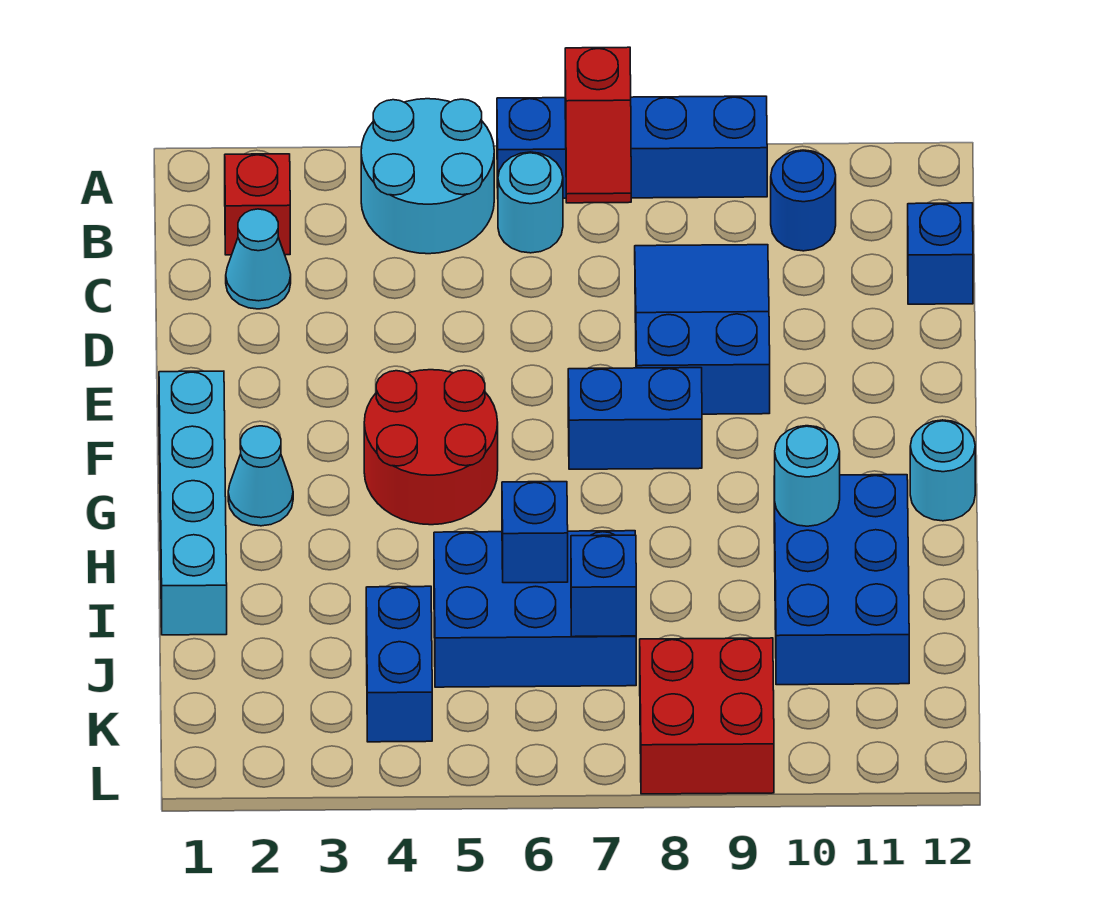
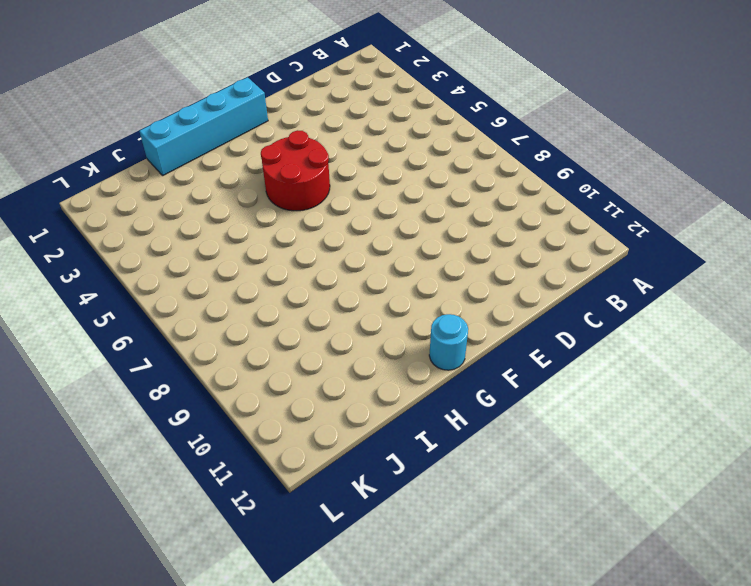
none -> cyan 2x2 round brick [361,99,494,254]
none -> blue 1x4 brick [497,96,767,198]
none -> red 1x1 brick [225,154,290,255]

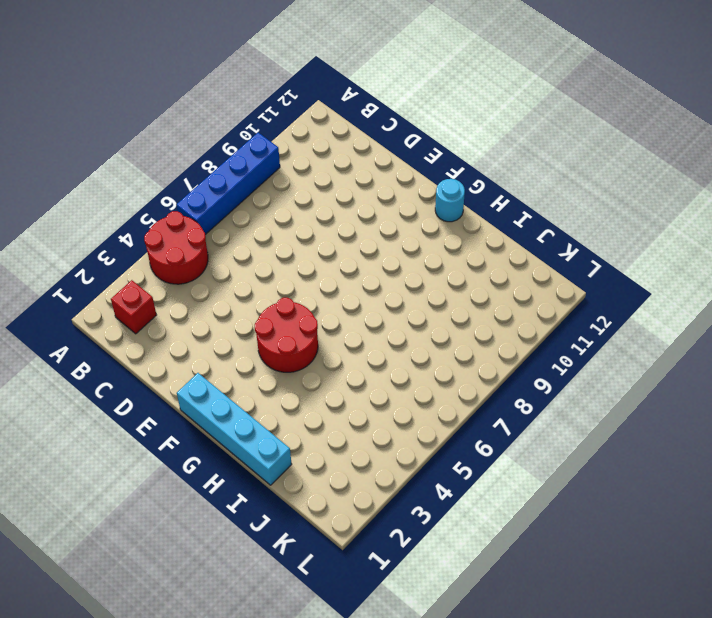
red 2x2 round brick [144,211,208,284] -> cyan 2x2 round brick [361,99,494,254]
none -> cyan 1x1 round brick [498,152,563,253]
none -> blue 1x1 round brick [771,150,836,251]
none -> cyan 1x1 cone [226,209,291,309]

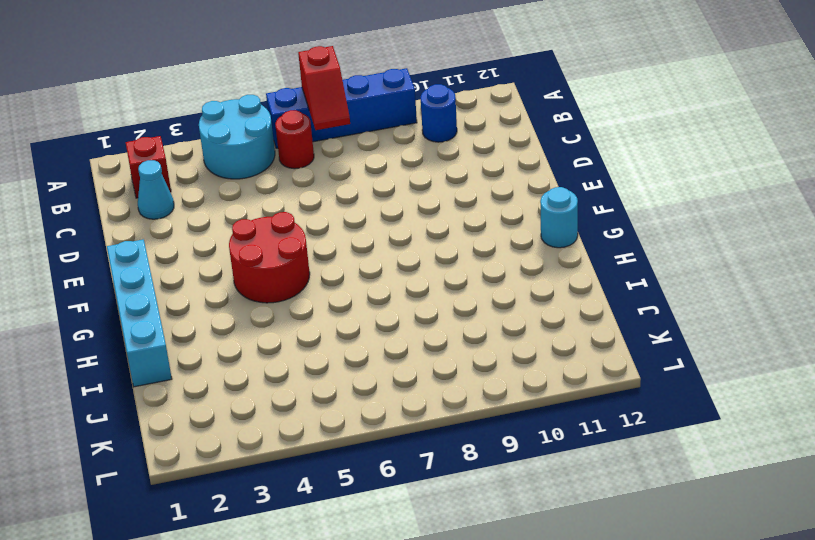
red 1x1 round brick [275,110,314,169] -> cyan 1x1 round brick [498,152,563,253]
none -> blue 2x3 slope [635,245,770,414]
none -> blue 1x1 brick [908,203,973,304]
none -> blue 1x2 brick [568,368,702,469]

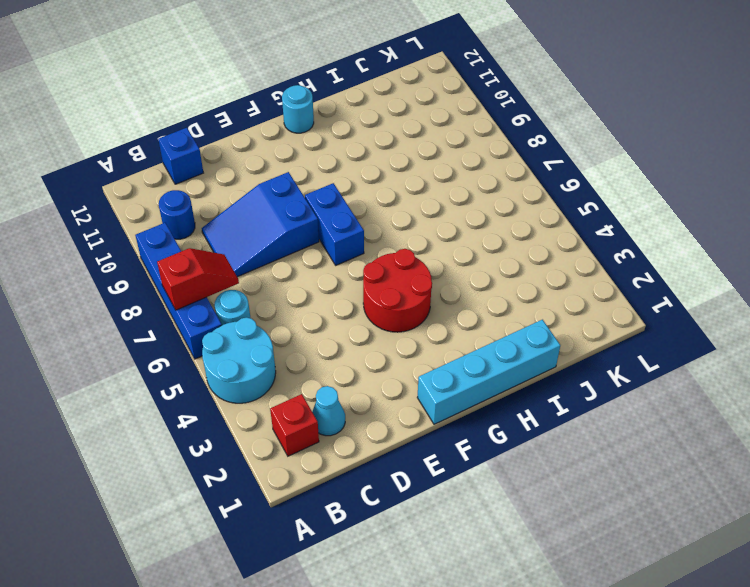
none -> cyan 1x1 cone [228,426,293,526]
none -> blue 2x3 brick [774,475,909,685]
none -> blue 2x3 brick [434,531,636,687]

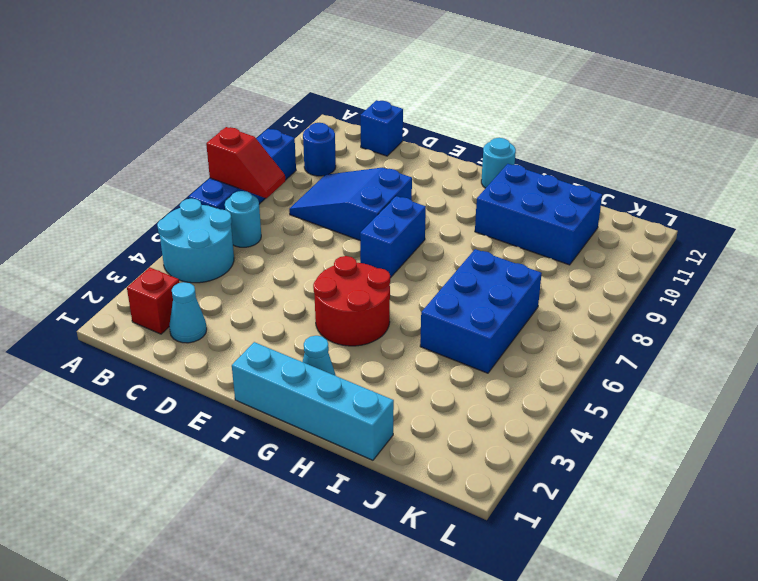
none -> blue 1x2 brick [366,586,432,742]
none -> red 2x2 brick [640,638,774,794]
none -> cyan 1x1 round brick [775,426,840,526]

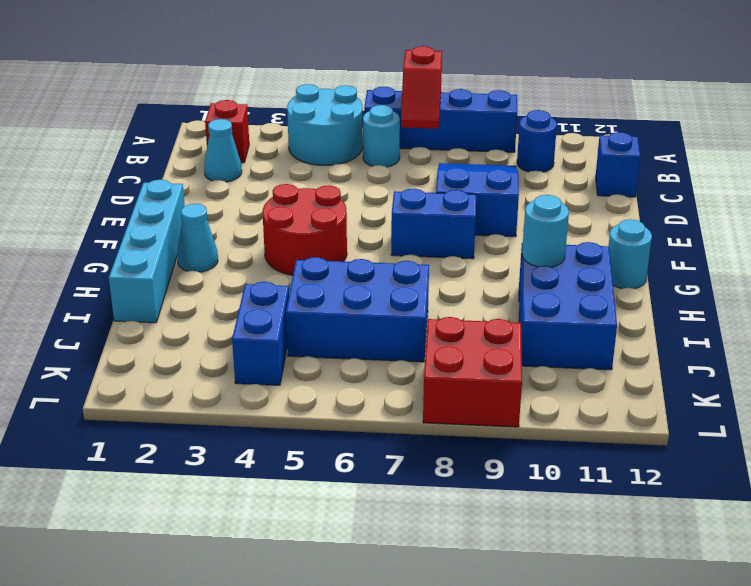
none -> blue 1x1 brick [502,482,568,583]
none -> blue 1x1 brick [571,535,636,637]

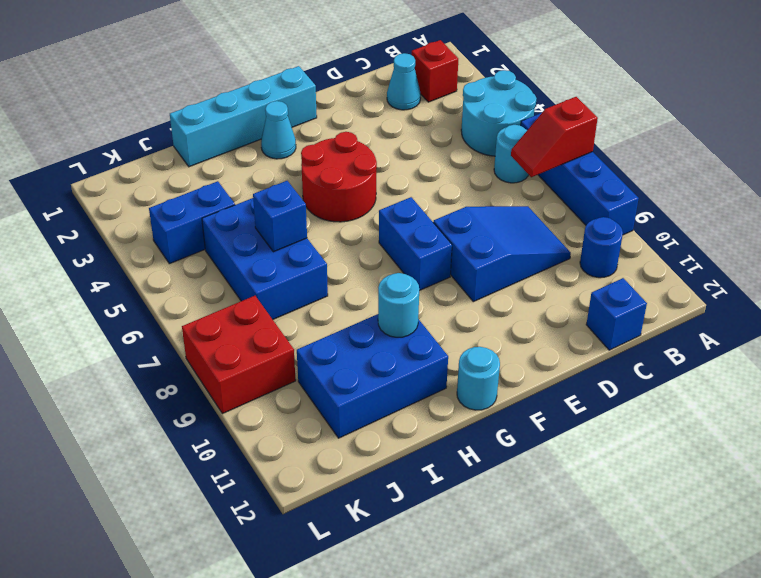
none -> blue 1x1 brick [571,535,636,637]

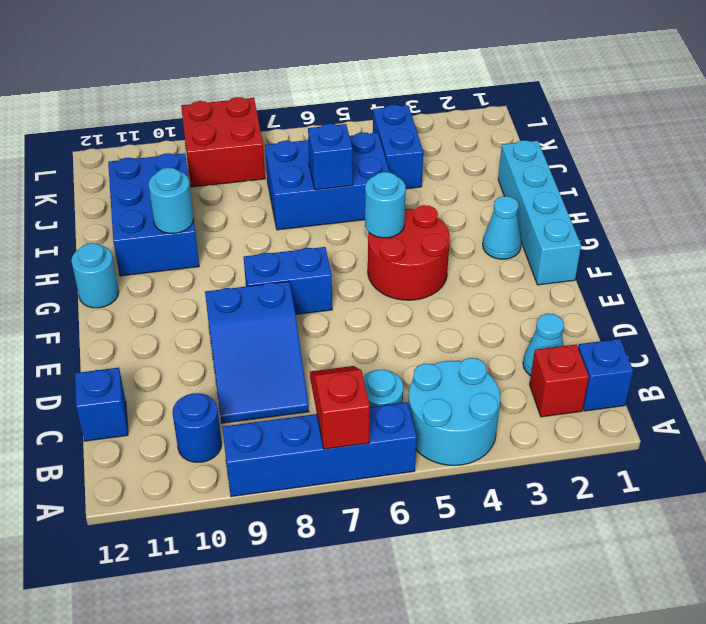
blue 1x1 brick [578,339,633,411] -> blue 1x1 brick moved to [571,535,636,637]
cyan 1x1 round brick [365,172,406,238] -> none

